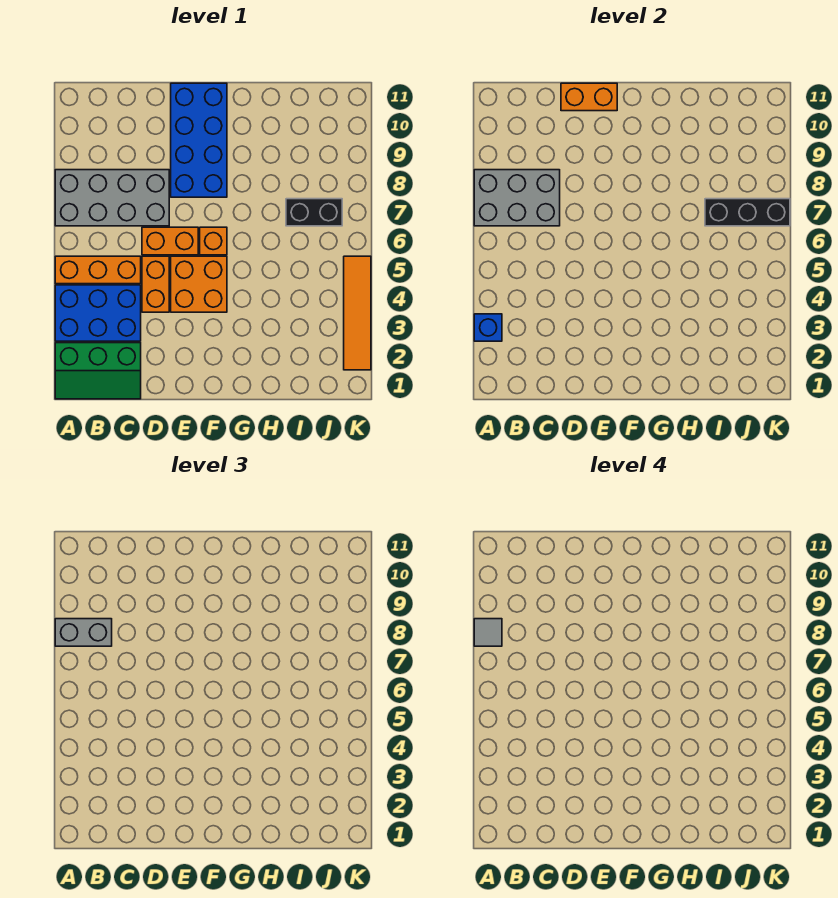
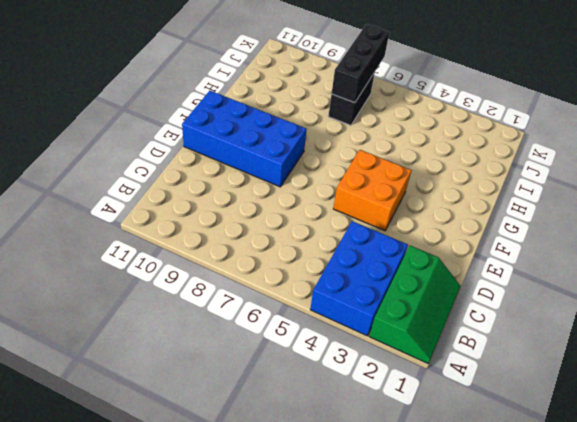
none -> orange 1x3 brick [55,256,141,284]
none -> grey 2x4 brick [55,170,169,226]
none -> orange 1x2 brick [142,256,169,312]

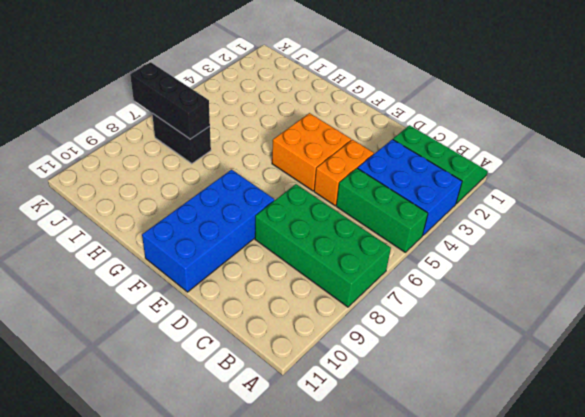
green 1x3 brick [336,168,428,252] -> orange 1x3 brick [55,256,141,284]
green 2x4 brick [255,184,391,307] -> grey 2x4 brick [55,170,169,226]
none -> orange 1x2 brick [142,227,198,255]
none -> orange 1x1 brick [200,227,227,255]
none -> orange 1x4 tile [344,256,371,370]

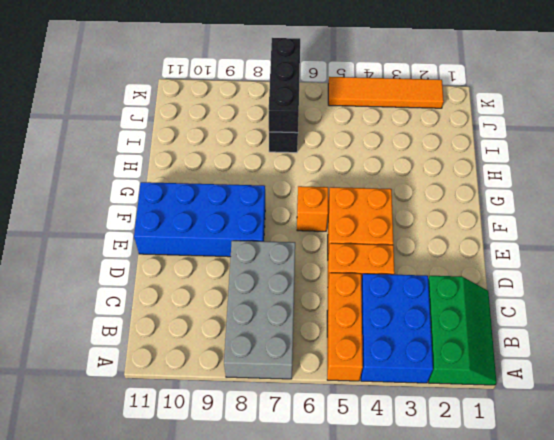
none -> orange 1x2 brick [142,227,198,255]
none -> blue 1x1 brick [474,314,502,341]
none -> grey 2x3 brick [474,170,560,226]

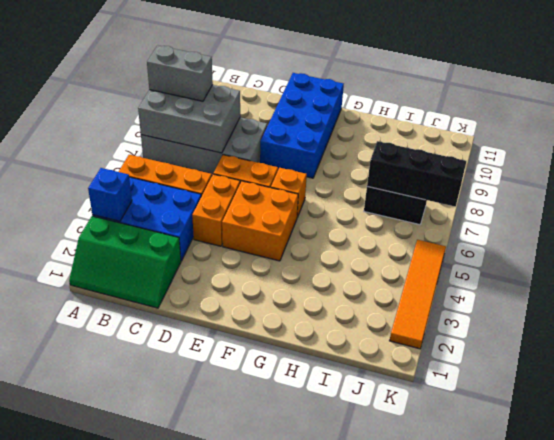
none -> orange 1x2 brick [561,83,617,111]
none -> grey 1x1 tile [474,619,502,646]

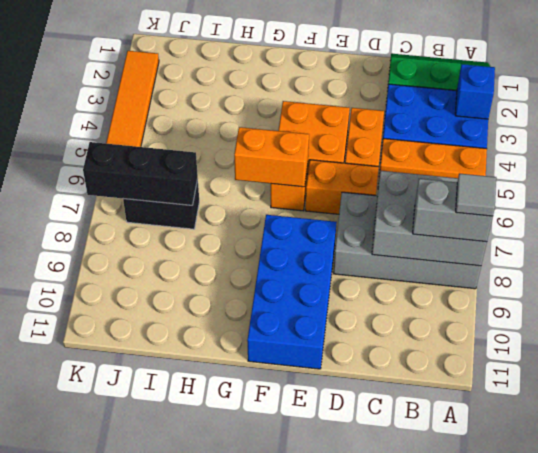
orange 1x2 brick [234,127,309,187] -> orange 1x2 brick moved to [561,83,617,111]

